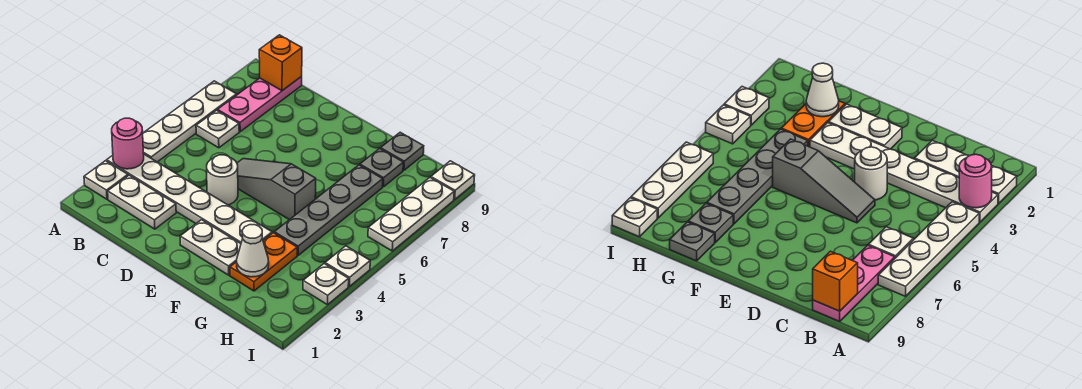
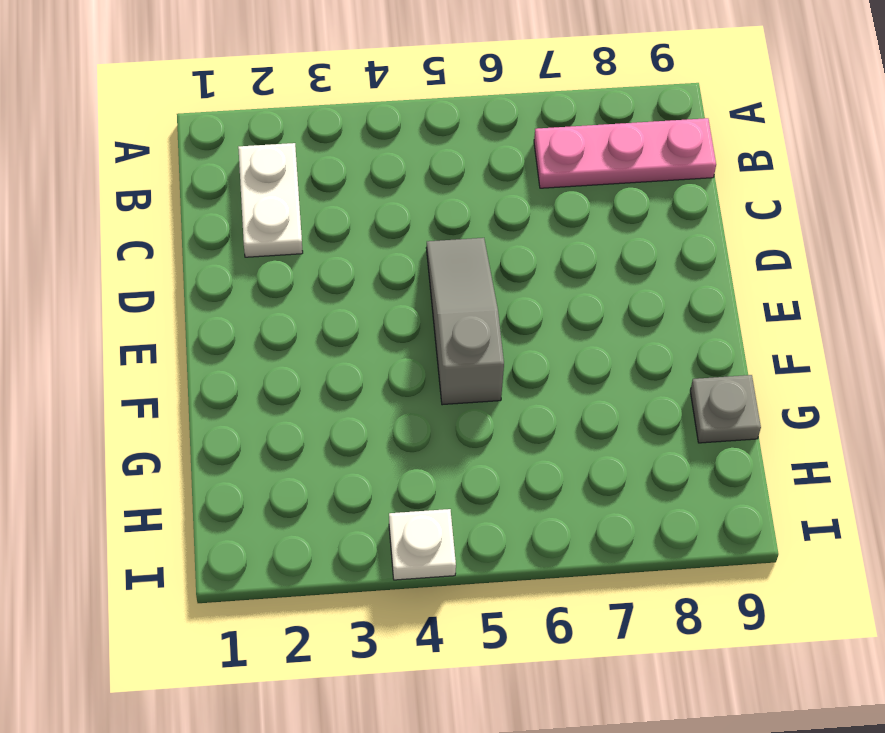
none -> white 1x1 plate [84,161,128,199]
none -> white 1x6 plate [107,154,272,243]
none -> white 1x4 plate [143,81,237,162]

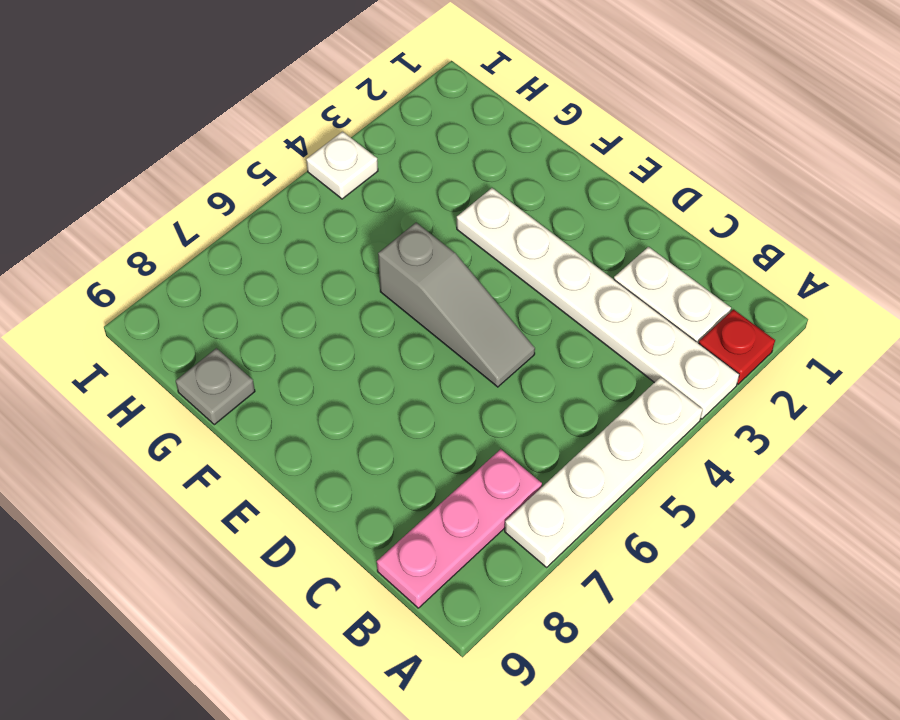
red 1x1 plate [699,309,775,384] -> white 1x1 plate [84,161,128,199]
none -> white 1x1 plate [196,110,239,148]
none -> white 1x1 round brick [207,155,238,205]
none -> white 1x2 plate [180,220,241,275]

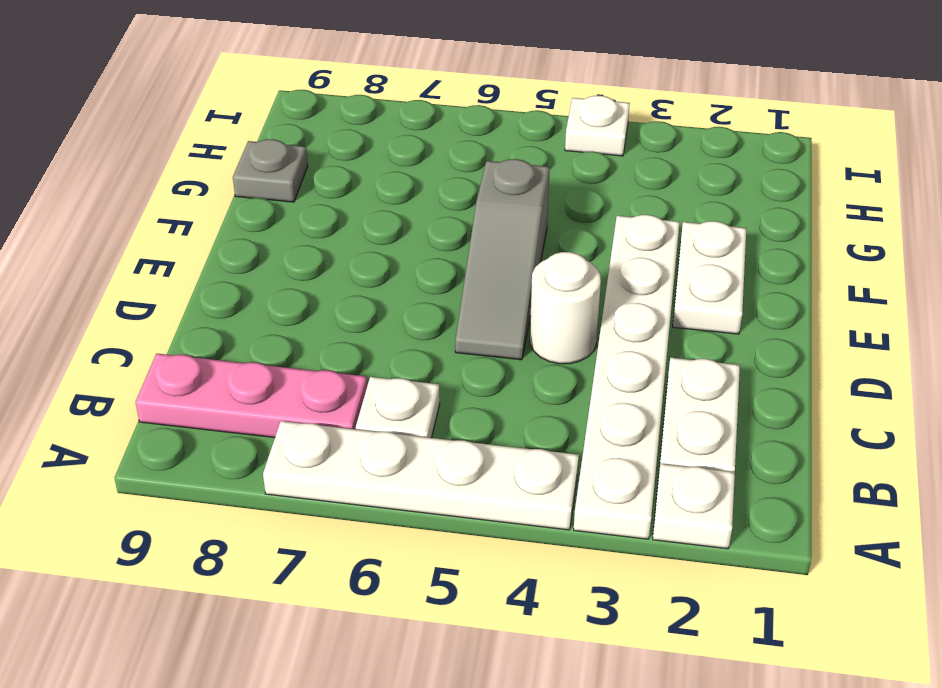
none -> orange 1x2 plate [230,233,297,291]
none -> grey 1x4 plate [274,165,383,255]
none -> grey 1x1 plate [360,149,403,187]

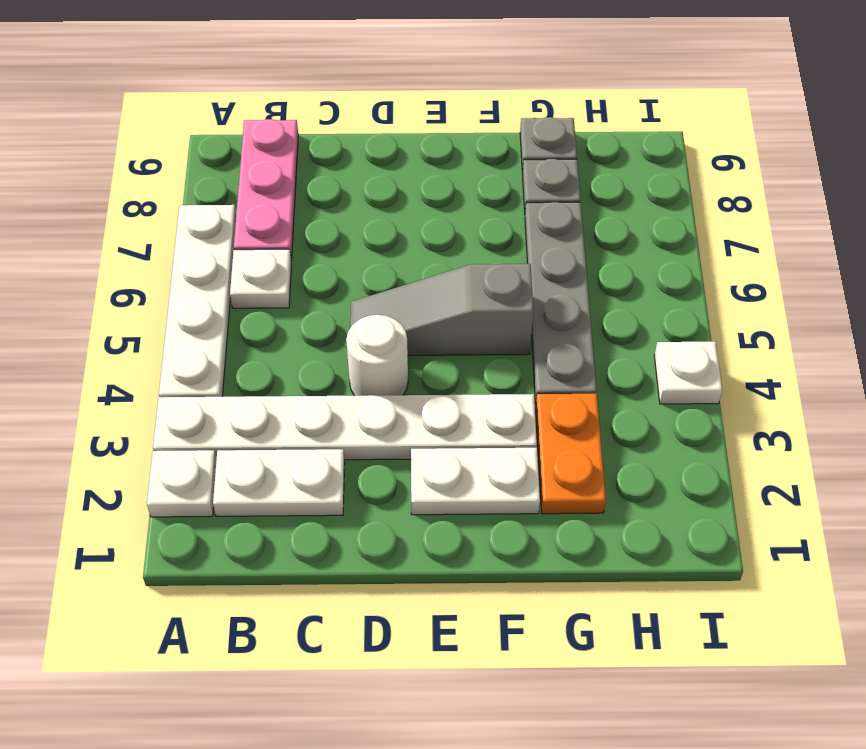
none -> white 1x1 plate [303,264,349,305]
none -> white 1x3 plate [368,178,454,251]
none -> white 1x1 plate [431,161,475,199]

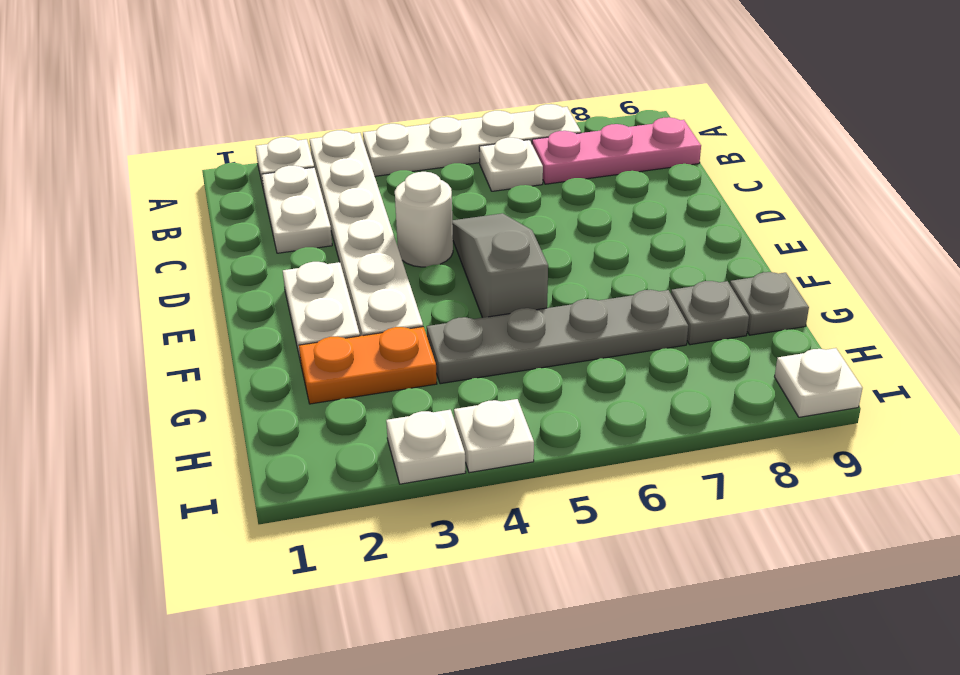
none -> white 1x3 plate [368,178,454,251]
none -> pink 1x1 round brick [112,118,144,169]
none -> orange 1x1 brick [259,35,302,91]

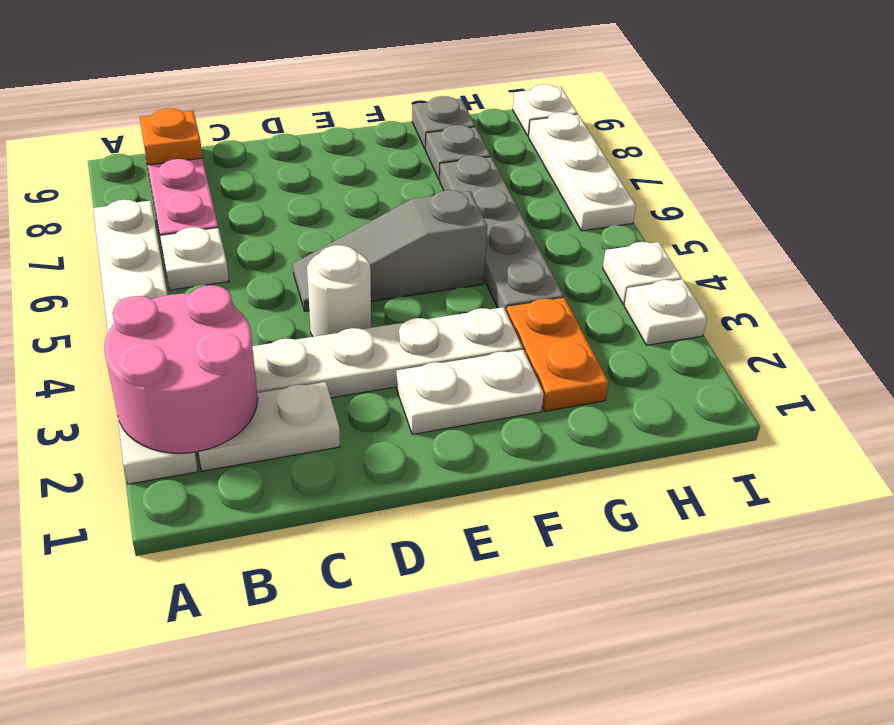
pink 2x2 round brick [105,285,258,453] -> pink 1x1 round brick [112,118,144,169]
orange 1x1 plate [140,108,202,165] -> orange 1x1 brick [259,35,302,91]
none -> white 1x1 cone [237,225,269,277]

